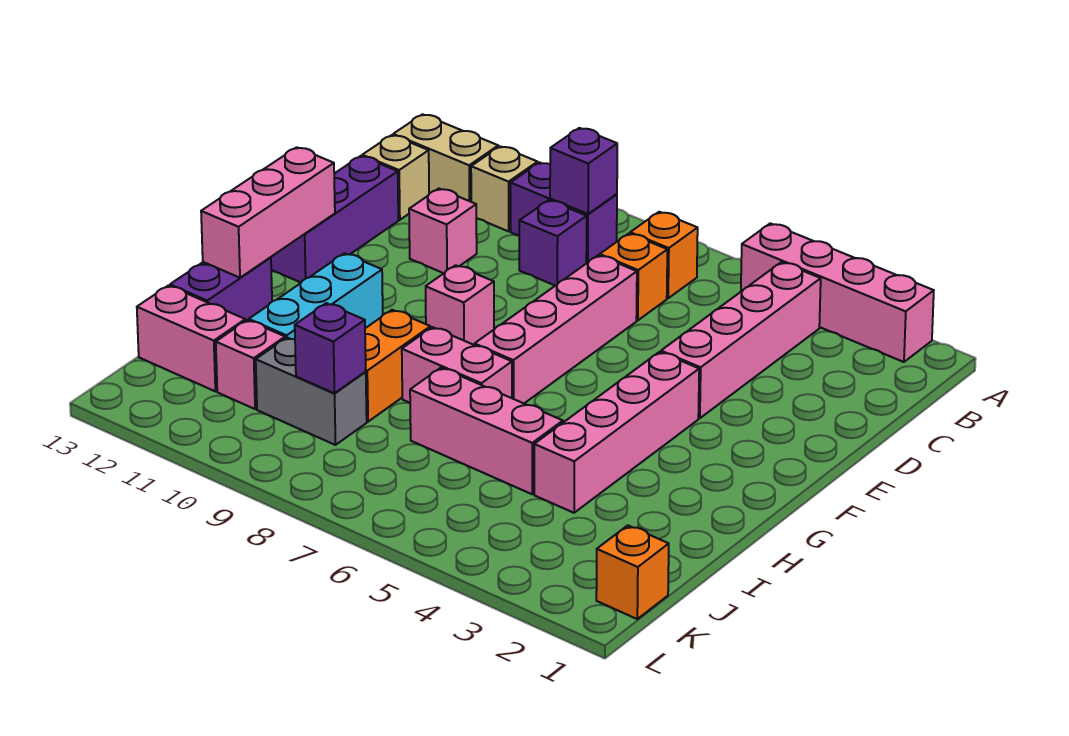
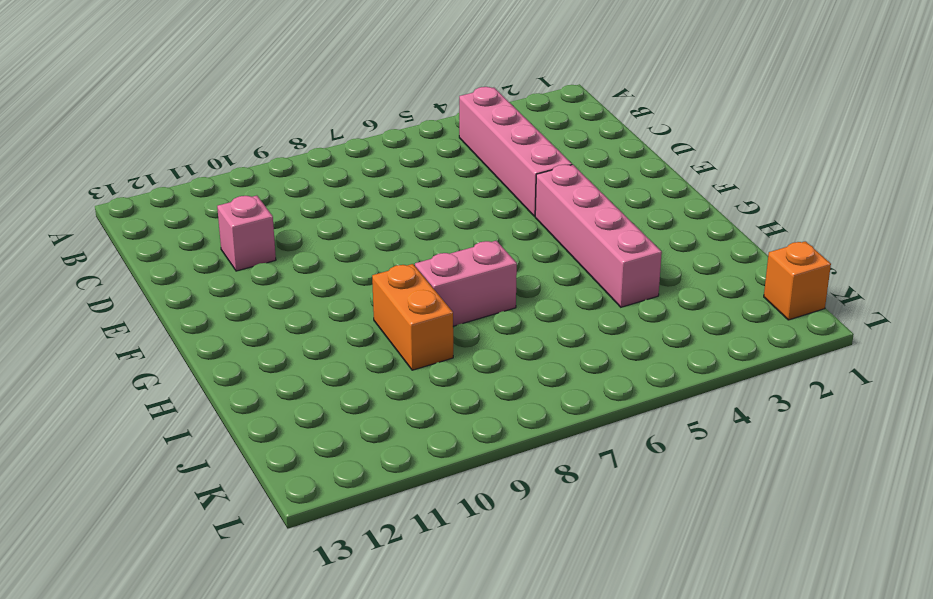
none -> pink 1x4 brick [741,223,934,362]
none -> orange 1x1 brick [630,212,698,298]
none -> purple 1x2 brick [510,162,617,263]

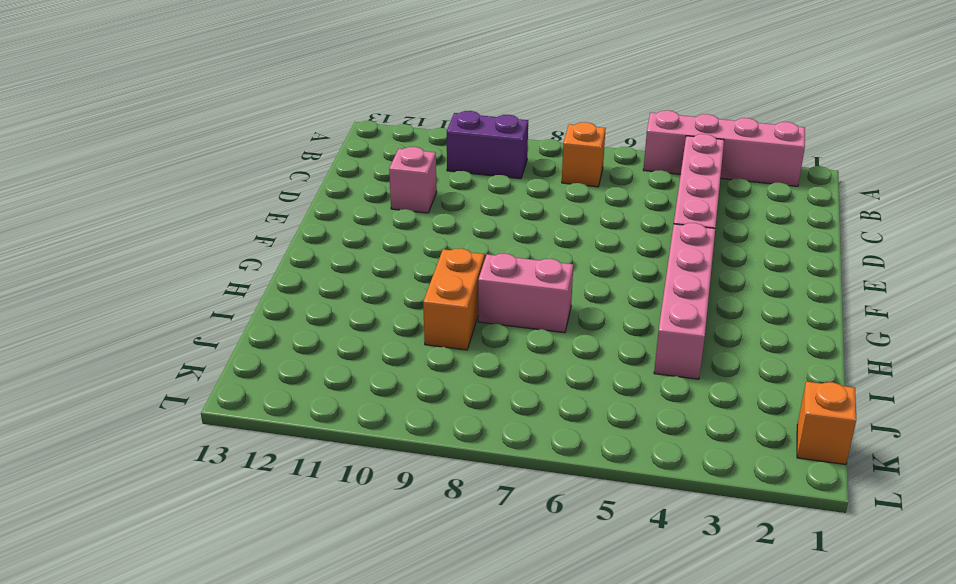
none -> tan 1x1 brick [471,146,538,231]
none -> tan 1x2 brick [393,114,498,202]
none -> orange 1x1 brick [600,233,667,320]

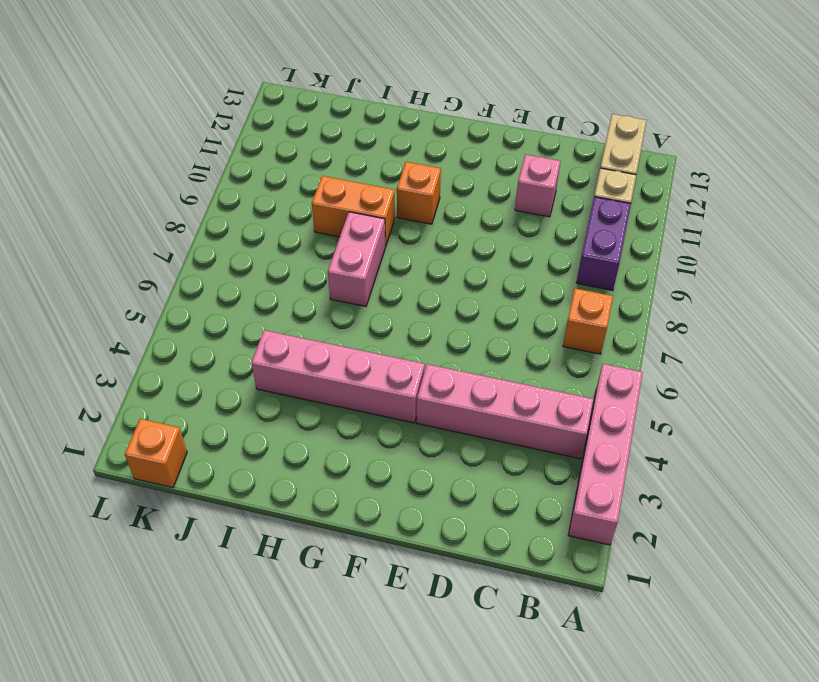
orange 1x1 brick [397,162,441,224] -> orange 1x1 brick moved to [600,233,667,320]
none -> purple 1x1 brick [519,200,587,286]
none -> tan 1x1 brick [362,135,429,220]
none -> pink 1x4 brick [475,255,637,403]

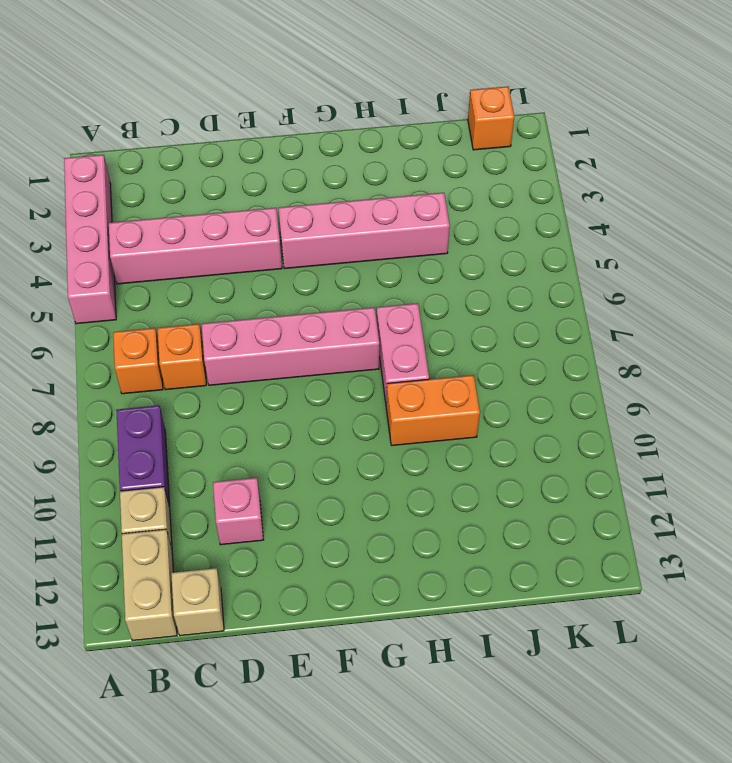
none -> purple 1x1 brick [519,200,587,286]
none -> purple 1x3 brick [271,156,398,282]
none -> pink 1x1 brick [426,265,494,345]

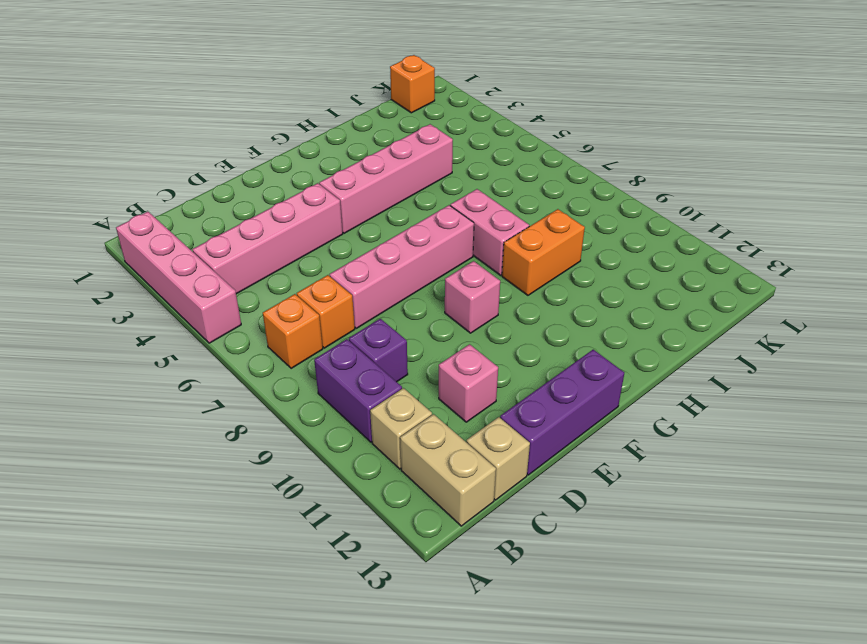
none -> cyan 1x3 brick [249,253,383,339]
none -> purple 1x2 brick [170,257,272,321]
none -> pink 1x3 brick [410,368,563,494]

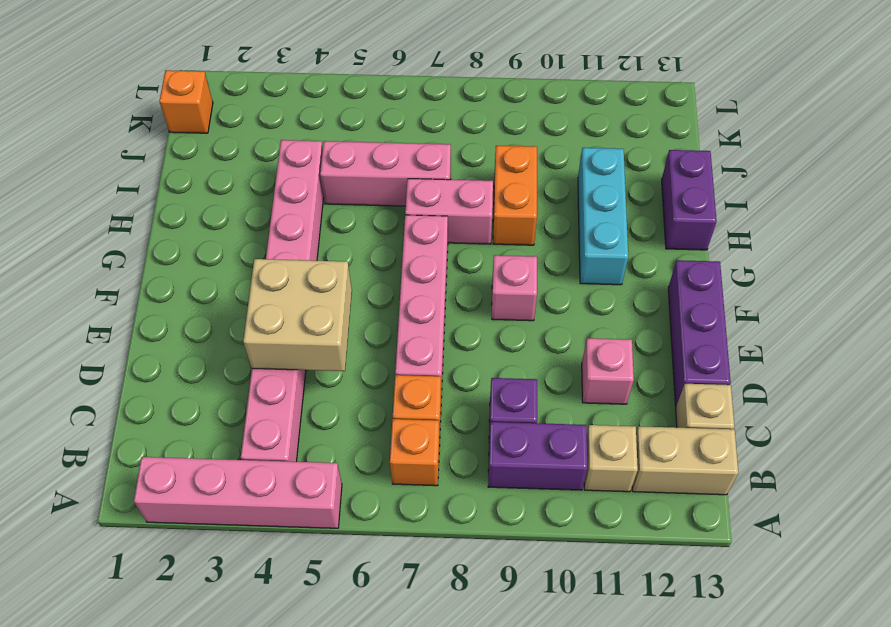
tan 2x2 brick [243,259,352,371] -> none
none -> grey 1x2 brick [256,338,367,445]
none -> pink 1x1 brick [216,320,285,409]
none -> pink 1x2 brick [137,286,245,391]

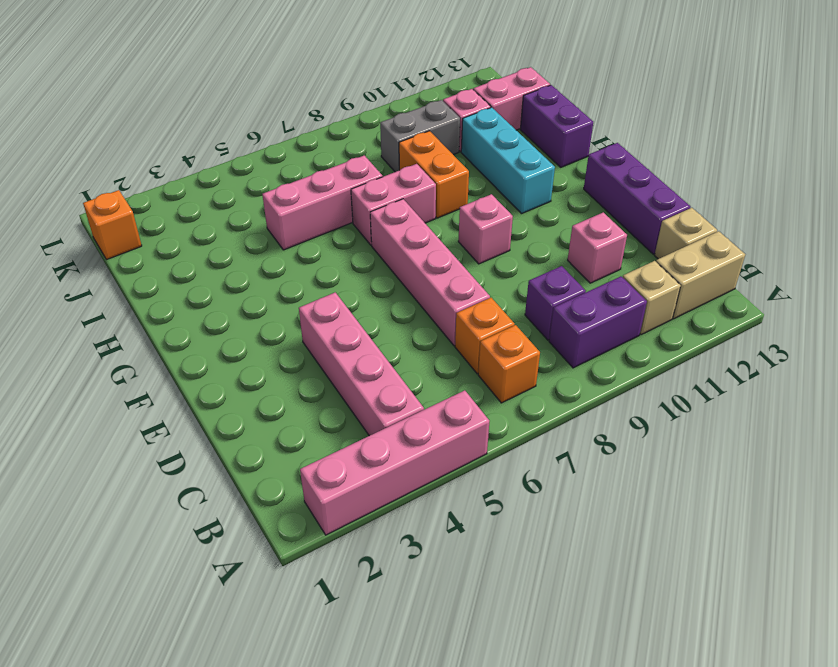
none -> pink 1x4 brick [534,352,699,513]
none -> purple 1x1 brick [550,128,617,214]
none -> pink 1x3 brick [201,147,335,278]

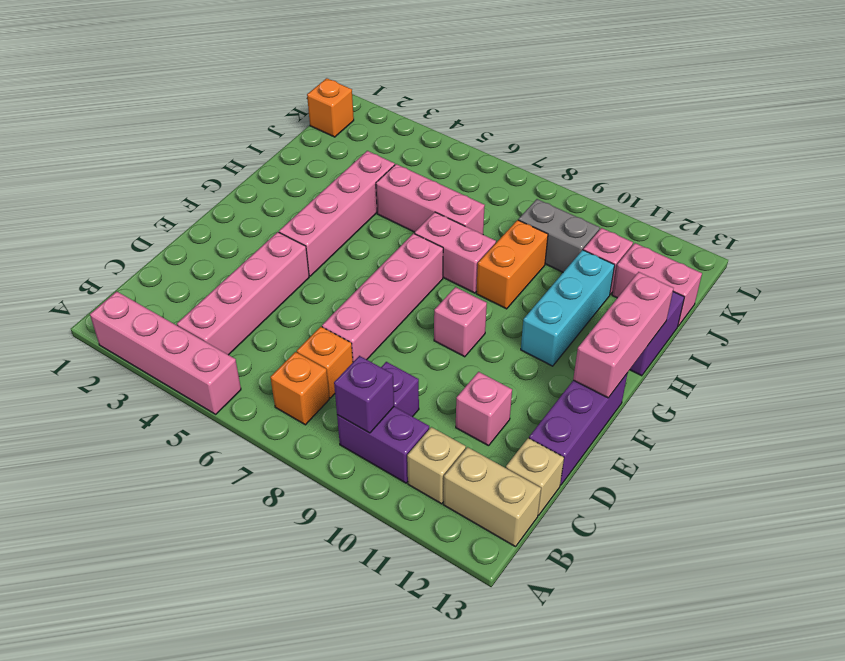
none -> purple 1x1 brick [295,303,366,393]

